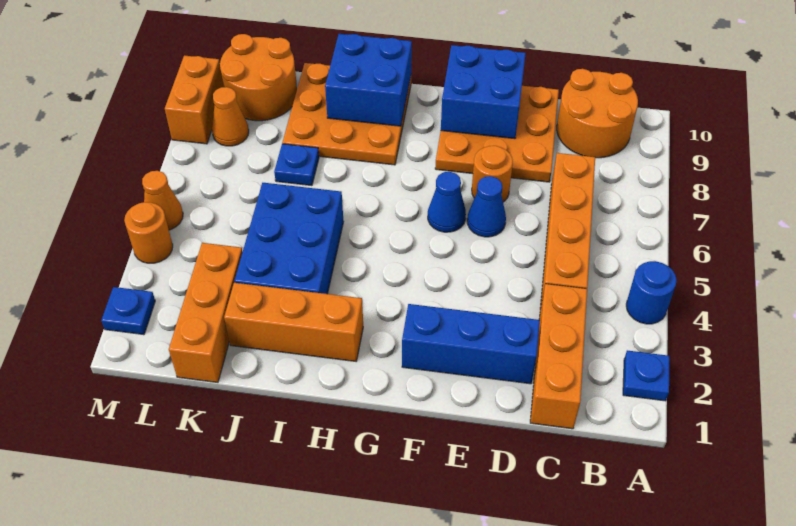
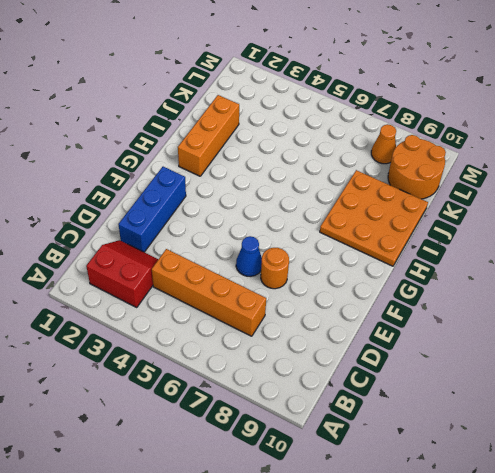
red 2x2 slope [86,240,158,307] -> orange 1x3 brick [530,284,587,429]
none -> blue 1x1 plate [623,351,669,401]
none -> blue 1x1 round brick [626,261,677,324]
none -> orange 2x2 round brick [557,69,638,158]

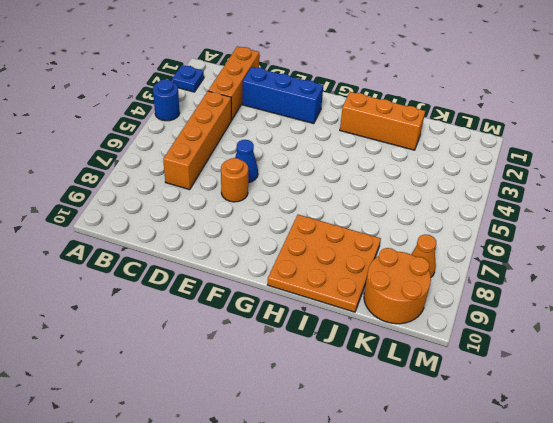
none -> orange 2x2 round brick [557,69,638,158]
none -> orange 3x3 plate [435,86,559,182]
none -> blue 1x1 cone [428,172,466,232]

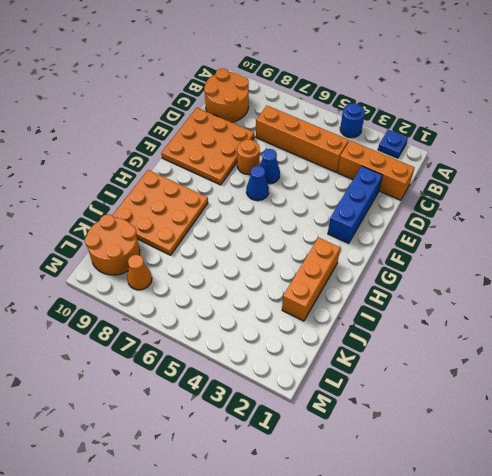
none -> blue 2x3 brick [235,183,344,294]
none -> blue 1x1 plate [274,144,319,186]
none -> orange 1x3 brick [169,243,243,382]

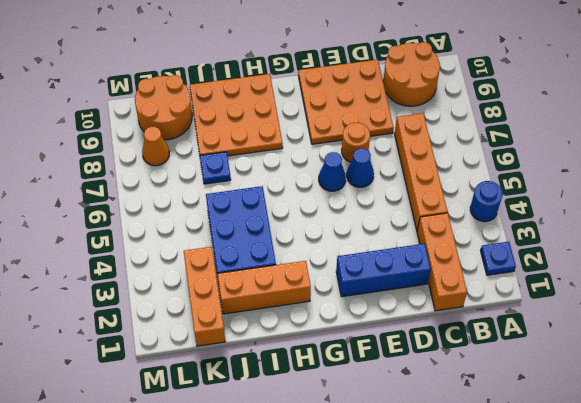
none -> blue 1x1 plate [101,287,155,335]
none -> orange 1x1 round brick [124,202,173,263]
none -> orange 1x1 cone [142,171,183,230]

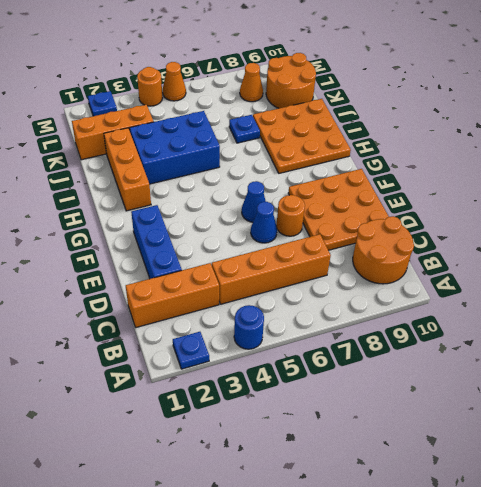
none -> orange 1x2 brick [165,56,224,144]
none -> blue 2x2 brick [441,45,526,139]
none -> blue 2x2 brick [325,34,412,126]

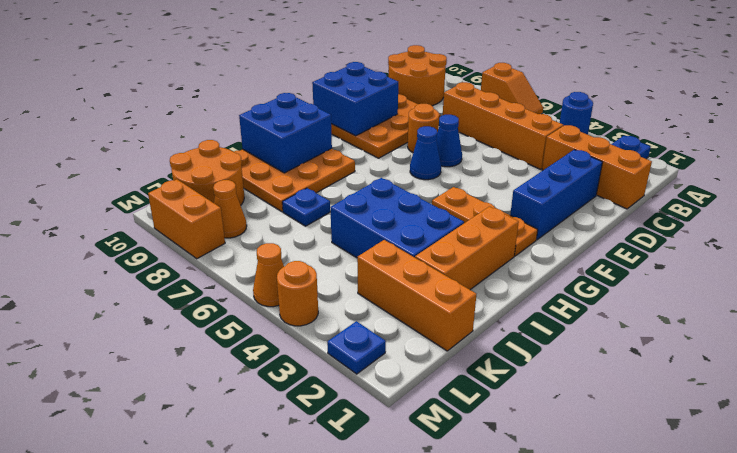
orange 1x2 slope [481,63,543,114] -> none
orange 1x3 plate [432,187,538,256] -> none

